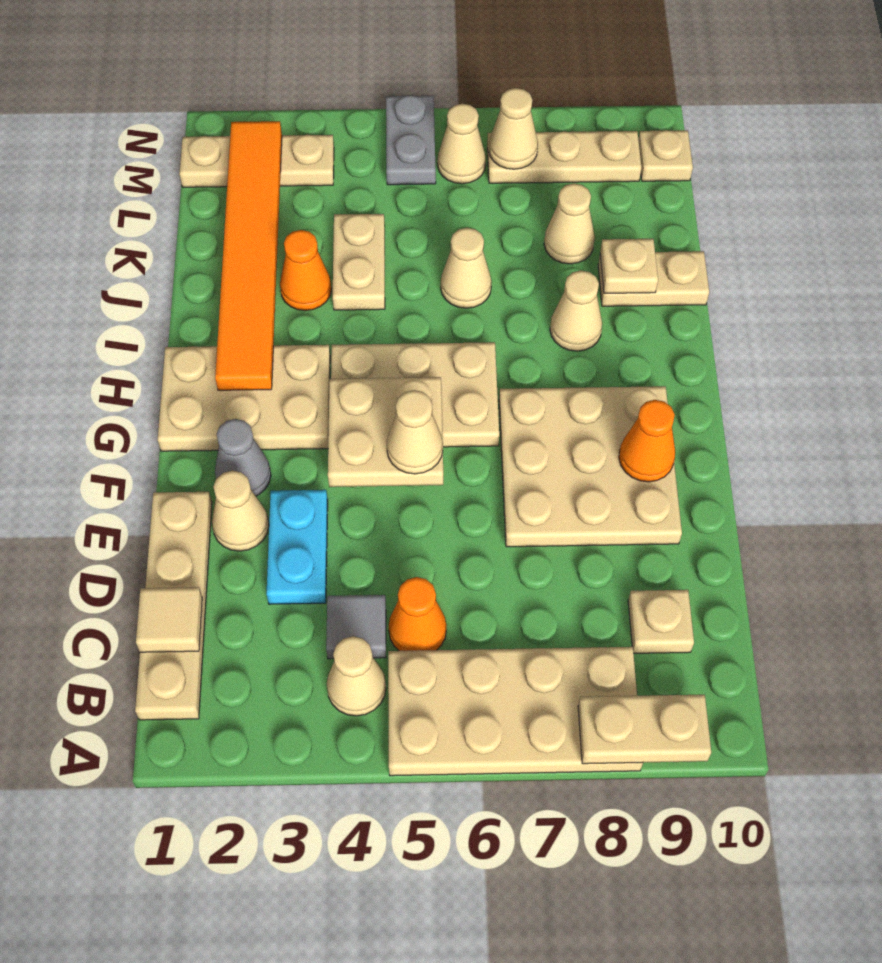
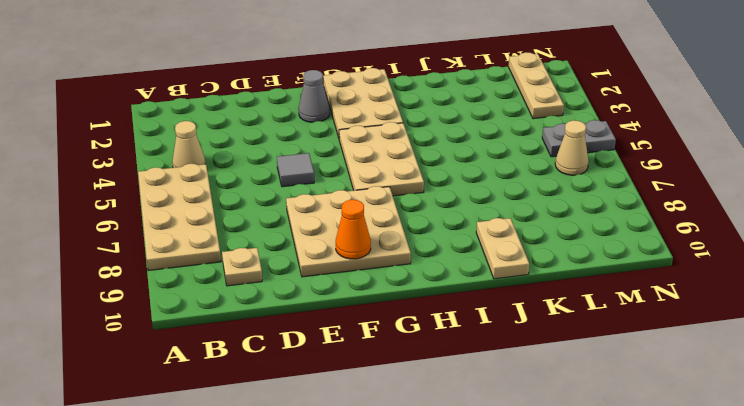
grey 1x1 tile [277,153,314,187] -> grey 1x1 tile moved to [326,595,386,659]
none -> tan 1x4 plate [135,492,212,720]
none -> orange 1x1 cone [389,577,446,651]
none -> cyan 1x2 plate [267,490,328,604]
none -> tan 1x1 cone [212,471,269,551]

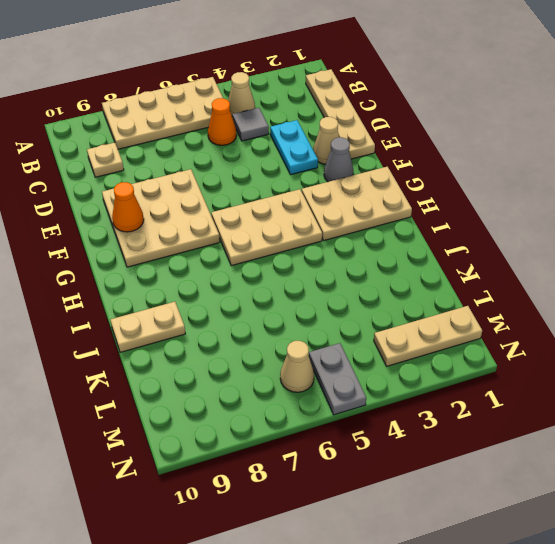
none -> tan 1x1 cone [550,270,602,351]
none -> orange 1x1 cone [280,230,331,311]
none -> tan 1x2 plate [333,214,385,310]
none -> tan 1x1 cone [441,228,492,308]

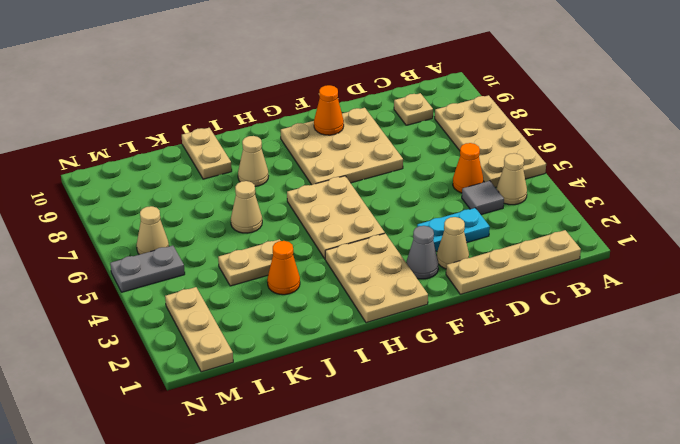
none -> tan 1x1 cone [544,183,595,264]
none -> tan 1x3 plate [487,131,641,183]
none -> tan 1x1 plate [638,130,693,181]
none -> tan 1x2 plate [578,695,711,764]

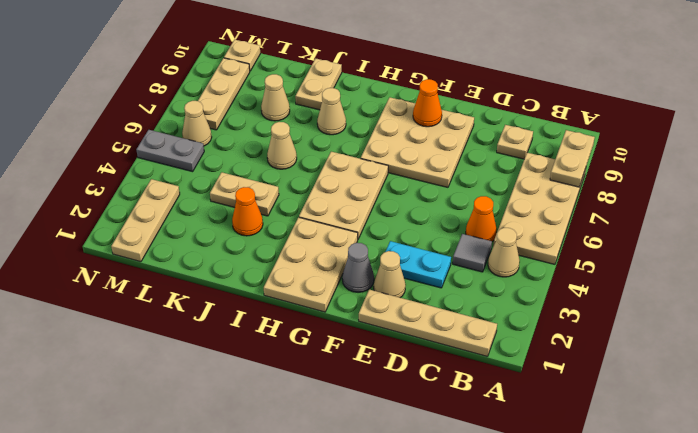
none -> tan 1x1 tile [136,587,202,652]
none -> tan 2x2 plate [328,377,443,487]
none -> orange 1x6 tile [215,121,282,390]
none -> tan 1x1 plate [600,239,658,293]

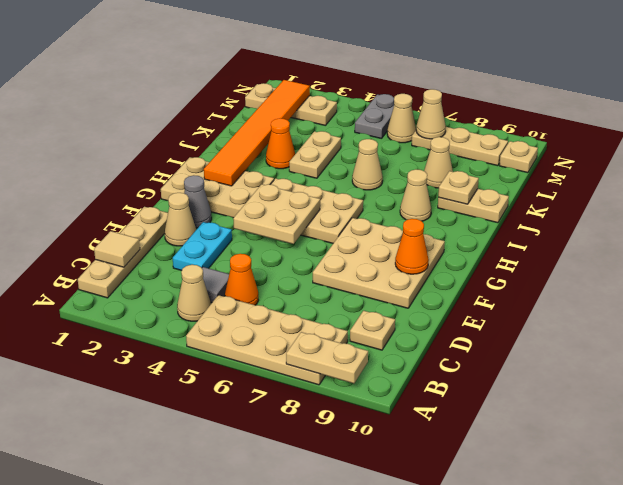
none -> tan 1x1 cone [387,390,443,474]

